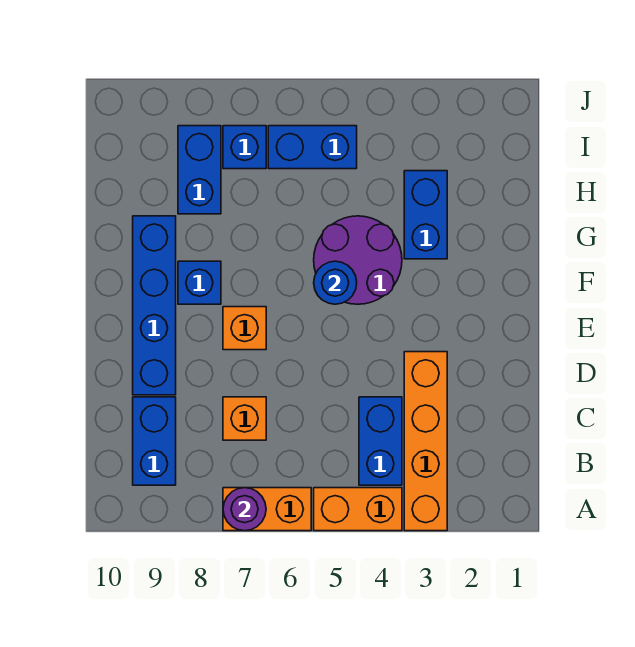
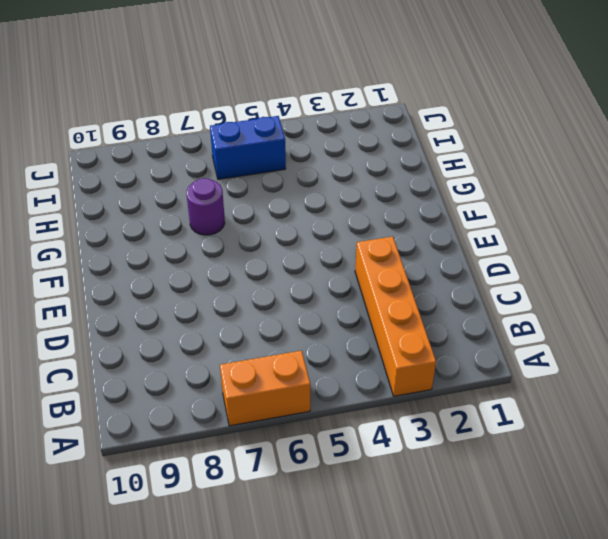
purple 1x1 round brick [187,178,225,235] -> purple 1x1 round brick moved to [223,488,266,531]
none -> orange 1x2 brick [314,488,402,531]
none -> blue 1x2 brick [359,397,402,485]
none -> blue 1x2 brick [133,397,176,485]

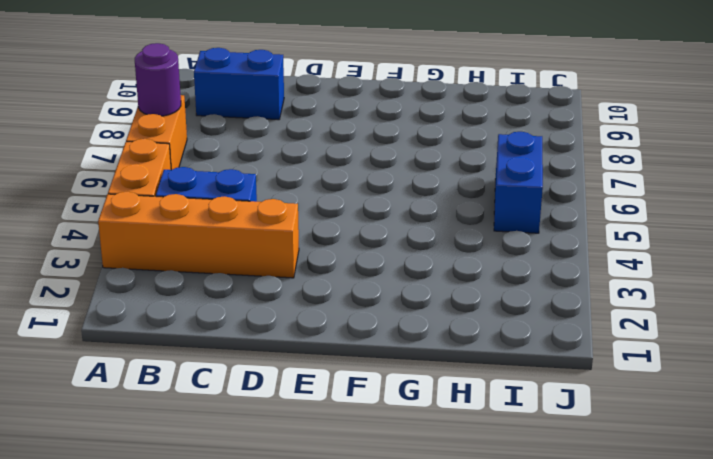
none -> orange 1x1 brick [223,397,266,440]
none -> blue 1x4 brick [133,216,176,395]
none -> orange 1x1 brick [223,307,266,350]

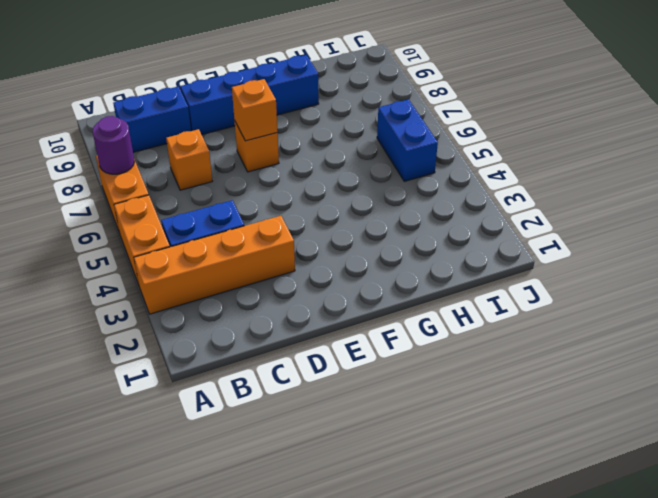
orange 1x1 brick [232,79,278,141] -> none
none -> purple 2x2 round brick [314,216,402,304]
none -> blue 1x1 brick [178,261,221,304]
none -> blue 1x2 brick [404,171,447,259]

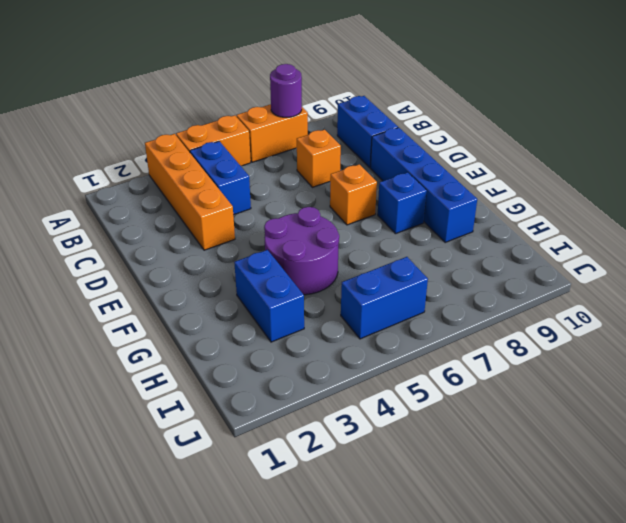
none -> blue 1x2 brick [178,126,221,214]
none -> blue 1x1 brick [223,126,266,169]
none -> blue 1x1 round brick [314,261,357,304]

